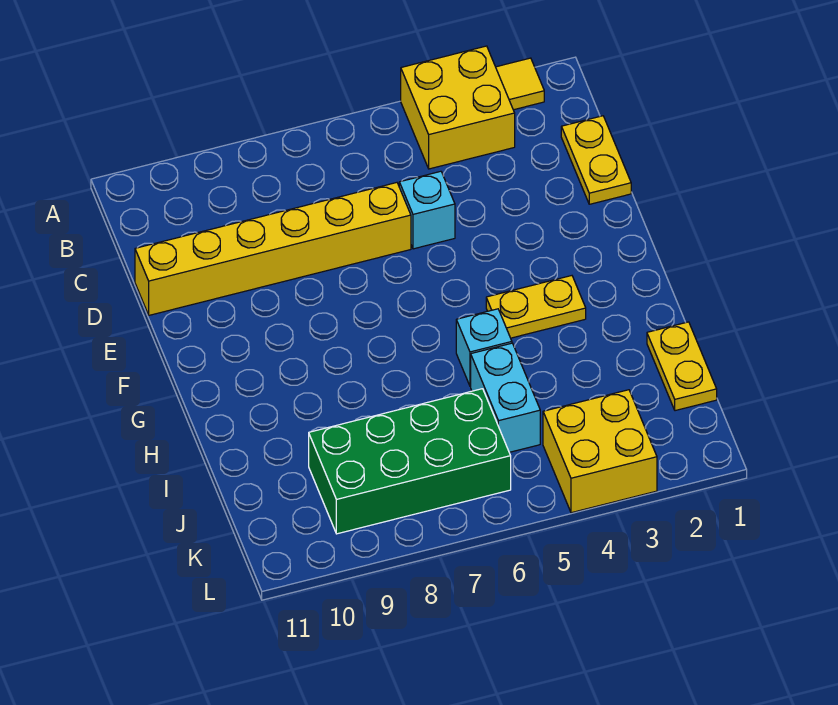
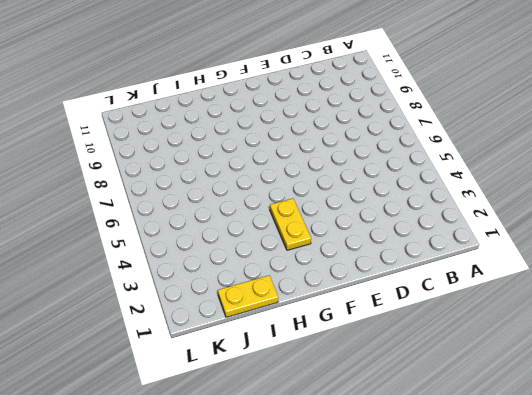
none -> yellow 1x1 tile [496,58,544,110]
none -> yellow 2x2 brick [401,46,515,169]

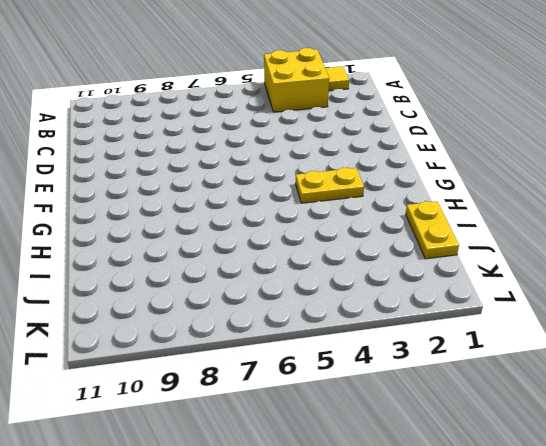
none -> yellow 1x2 plate [561,116,631,204]
none -> cyan 1x1 brick [399,171,455,249]

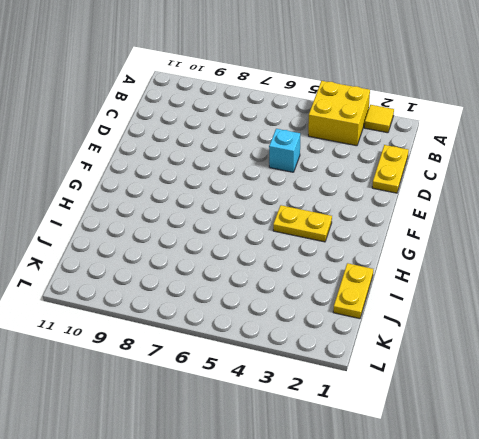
none -> yellow 1x6 brick [135,183,411,315]
none -> cyan 1x1 brick [456,309,512,386]

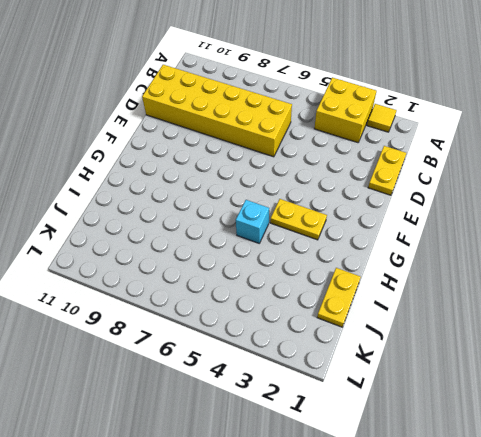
yellow 2x6 brick [142,65,292,157] -> yellow 1x6 brick [135,183,411,315]
none -> cyan 1x1 brick [399,171,455,249]
none -> cyan 1x2 brick [471,343,540,452]

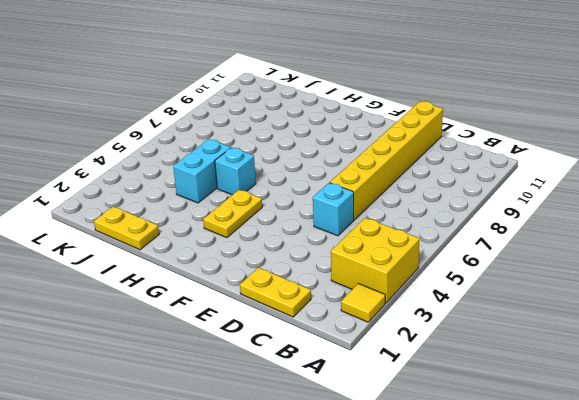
cyan 1x2 brick [173,139,231,203] -> cyan 1x2 brick turned to [471,343,540,452]
none -> green 2x4 brick [309,389,511,534]
none -> yellow 2x2 brick [543,390,657,513]

